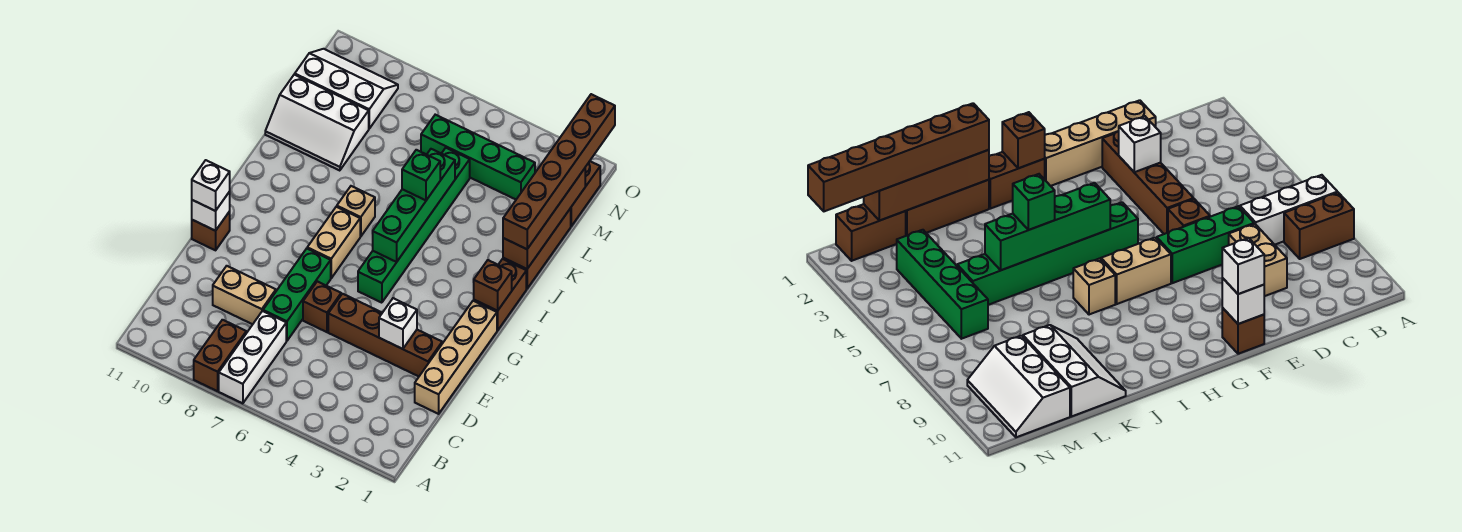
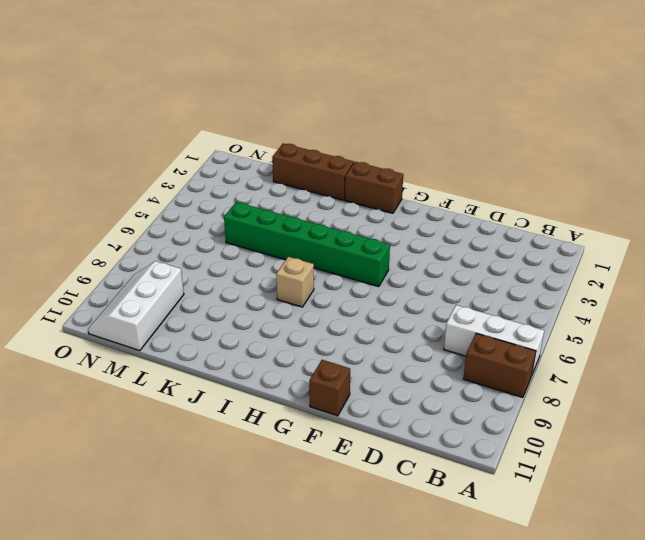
none -> tan 1x4 brick [415,301,497,414]
none -> green 1x3 brick [263,249,331,341]
none -> tan 1x2 brick [213,266,276,324]

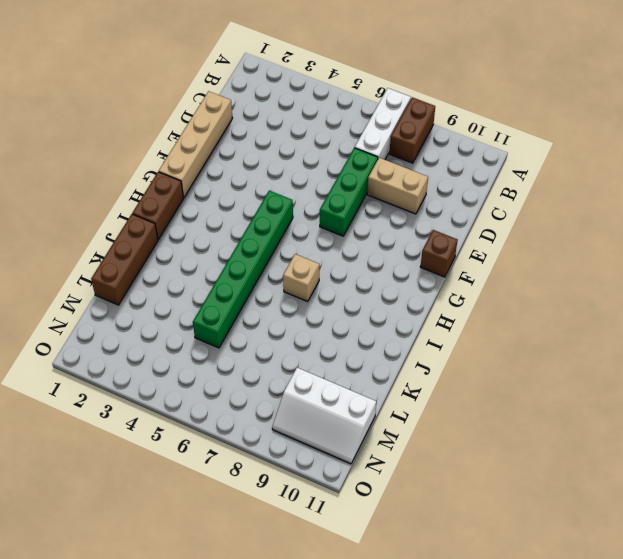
none -> brown 1x4 brick [328,294,442,376]
none -> brown 1x1 brick [303,281,341,332]
none -> tan 1x2 brick [307,207,360,278]

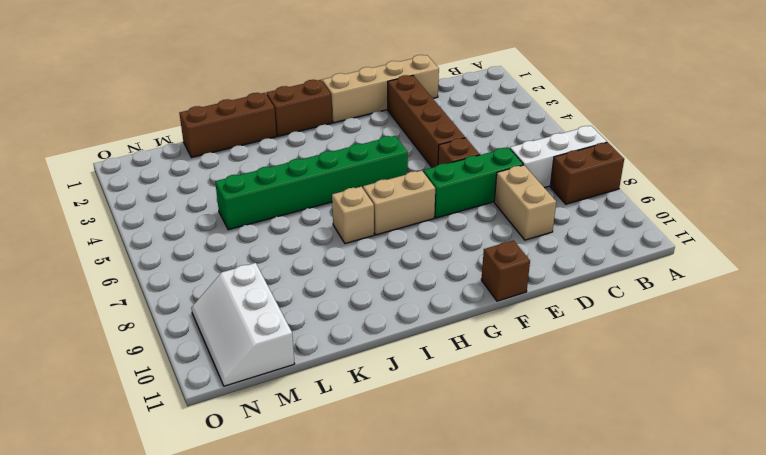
none -> white 2x3 slope [265,74,369,171]
none -> brown 1x2 brick [571,161,600,226]
none -> green 1x4 brick [421,115,535,199]

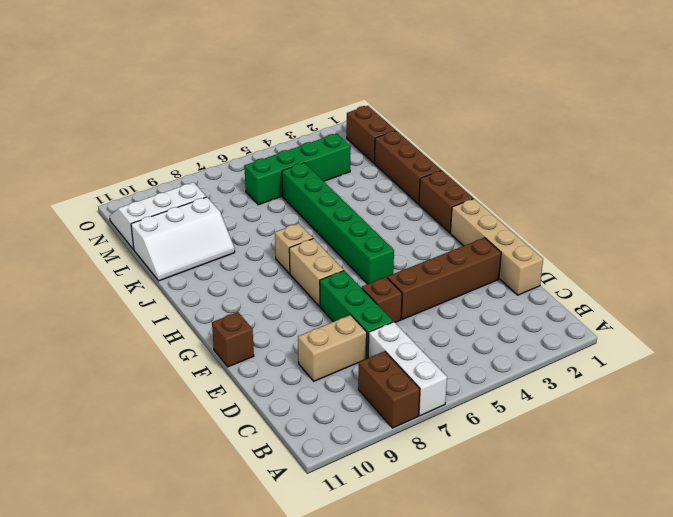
none -> white 1x1 brick [379,298,417,349]
none -> white 1x1 brick [192,192,230,231]
none -> brown 1x1 brick [474,260,512,311]

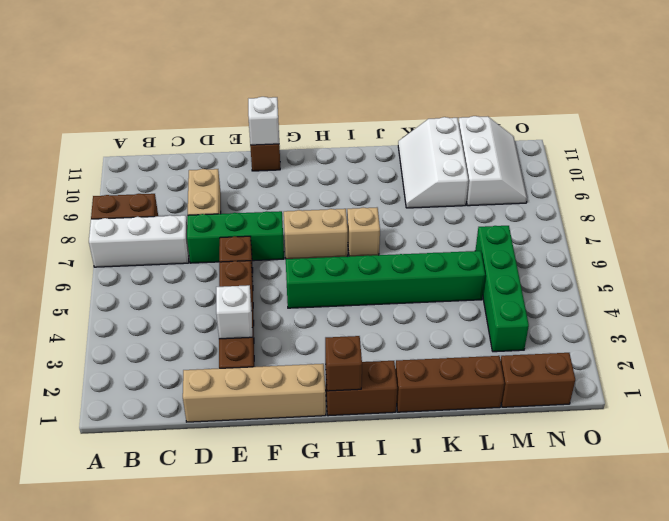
none -> green 1x4 brick [373,149,455,262]
none -> brown 1x4 brick [503,168,585,269]
none -> white 1x1 brick [192,160,230,211]

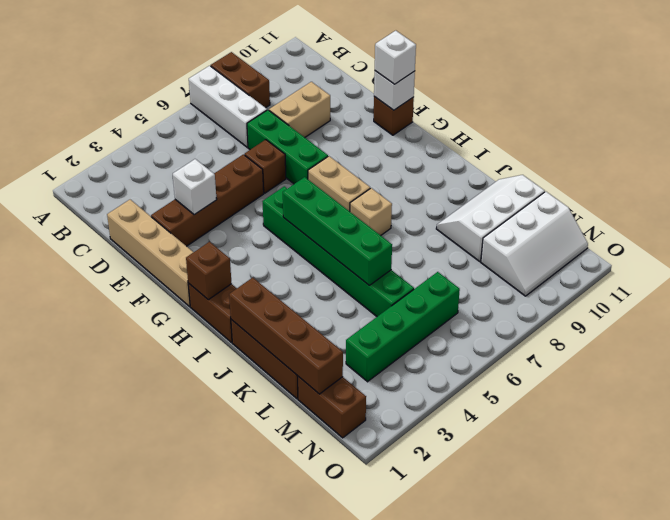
none -> brown 1x6 brick [503,94,615,249]
none -> green 1x1 brick [402,150,440,200]

